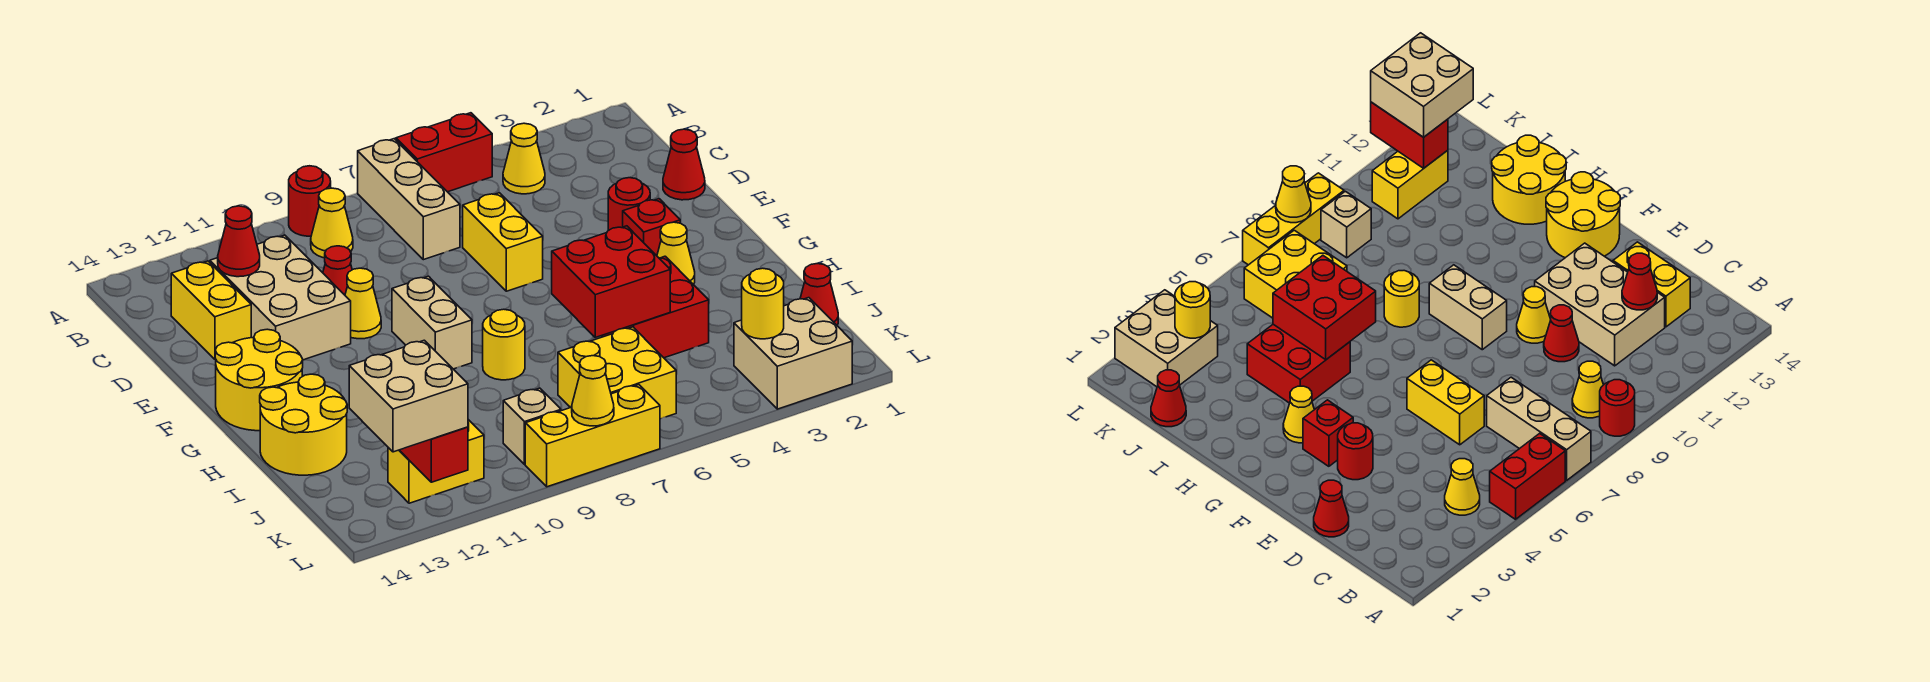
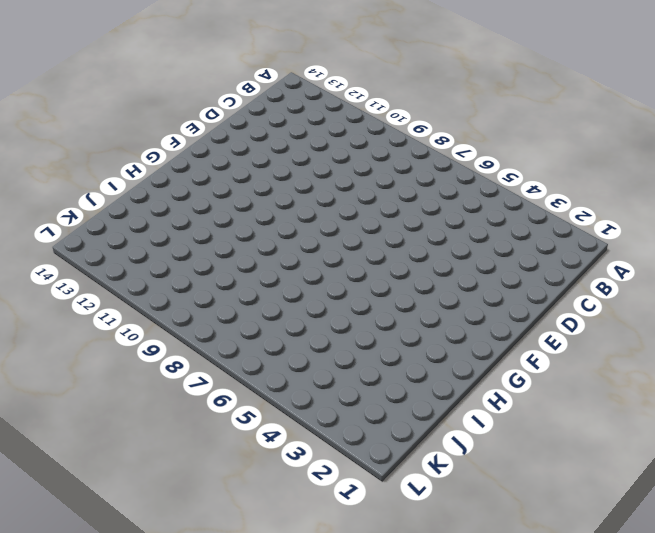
none -> red 1x2 brick [396,113,492,192]
none -> tan 1x3 brick [358,139,460,260]
none -> red 1x1 round brick [289,166,331,236]
none -> yellow 1x1 cone [503,123,545,194]

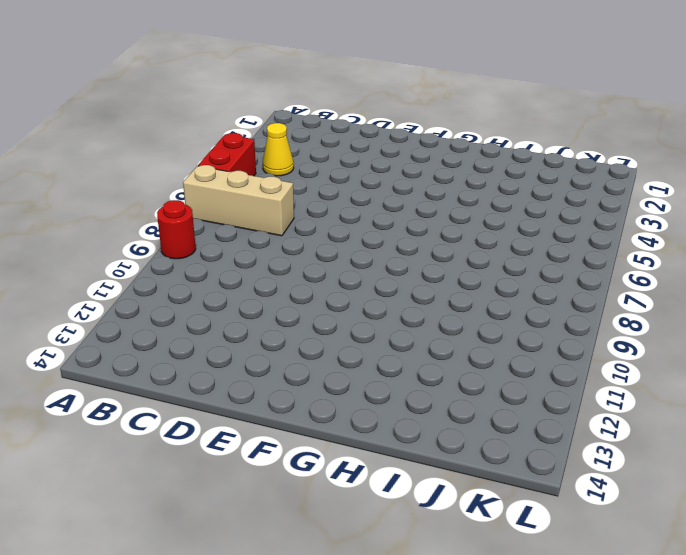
none -> yellow 1x1 cone [311,188,353,258]
none -> tan 2x3 brick [210,235,351,360]
none -> yellow 1x2 brick [171,261,251,360]
none -> red 1x1 cone [663,129,705,200]

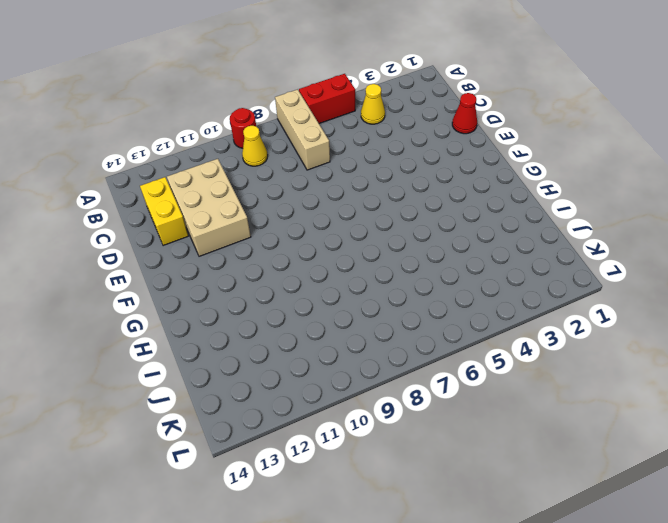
none -> yellow 1x2 brick [463,193,543,291]
none -> red 1x1 cone [323,246,352,295]
none -> red 1x1 round brick [608,178,650,230]
none -> yellow 1x1 cone [345,268,381,339]

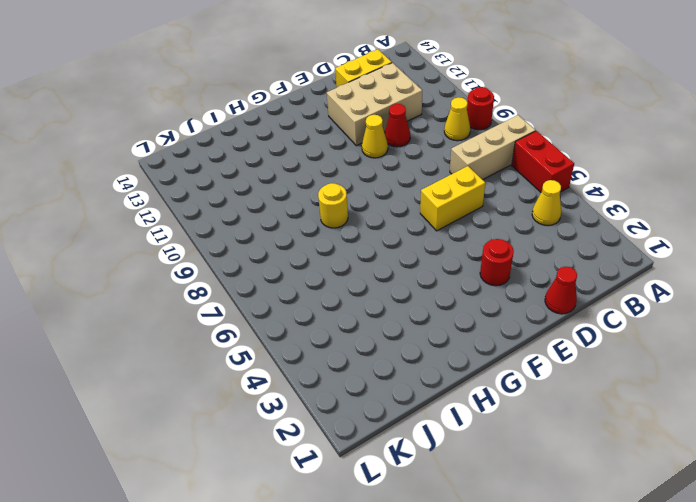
none -> red 1x1 brick [623,199,680,256]
none -> tan 1x2 brick [392,276,472,369]
none -> yellow 2x2 round brick [215,329,303,431]
none -> yellow 1x1 cone [657,222,695,285]

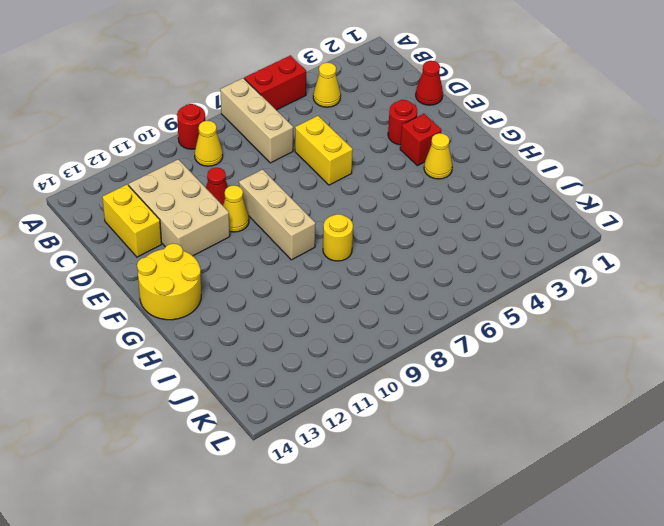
tan 1x3 brick [239,169,316,260] -> tan 1x2 brick [392,276,472,369]
none -> red 2x2 brick [602,256,709,358]
none -> yellow 2x2 round brick [260,374,347,475]
none -> red 1x1 cone [800,264,838,325]
none -> yellow 2x2 brick [558,327,676,419]

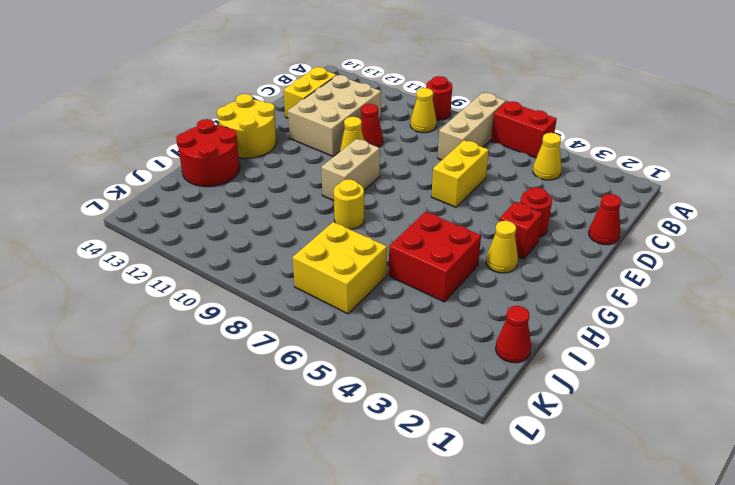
red 2x2 round brick [176,119,240,187] -> yellow 2x2 round brick [260,374,347,475]
none -> tan 2x2 brick [734,298,852,409]
none -> tan 1x1 brick [503,388,561,464]
none -> yellow 1x2 brick [388,420,484,503]
none -> yellow 1x3 brick [525,385,660,487]

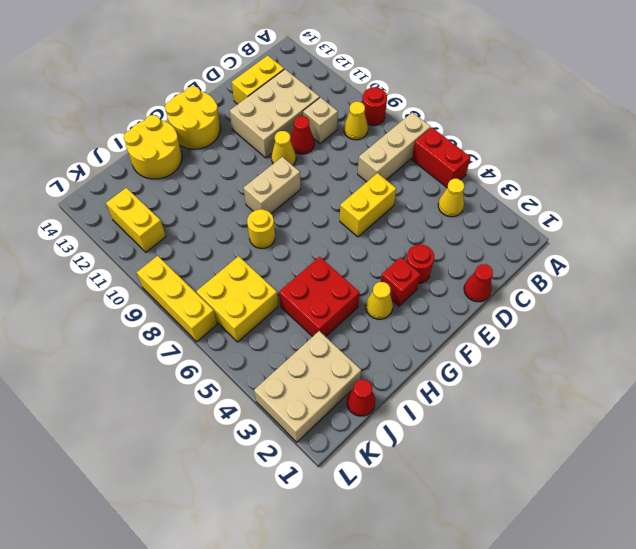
tan 1x1 brick [303,97,338,143] -> tan 1x1 brick moved to [503,388,561,464]
tan 2x3 brick [254,331,361,442] -> tan 2x2 brick [734,298,852,409]
none -> red 1x1 cone [218,206,260,277]
none -> red 2x2 brick [552,226,670,337]
none -> yellow 1x1 round brick [742,268,784,339]
none -> red 1x2 brick [400,427,468,482]

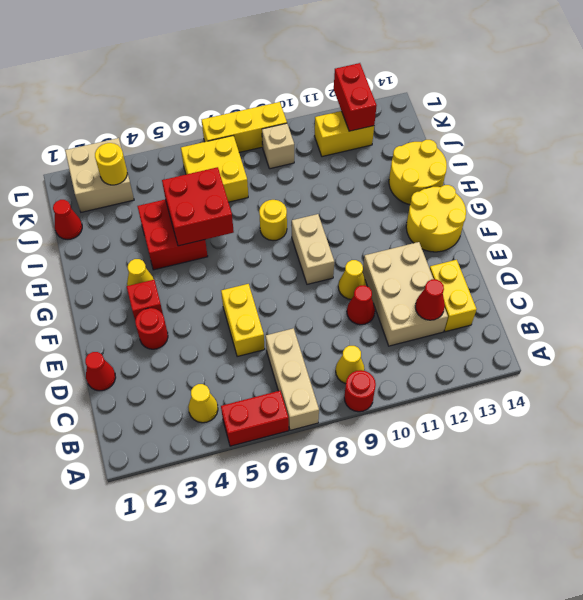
none -> yellow 1x1 cone [572,356,614,426]
none -> tan 2x2 brick [349,340,468,452]

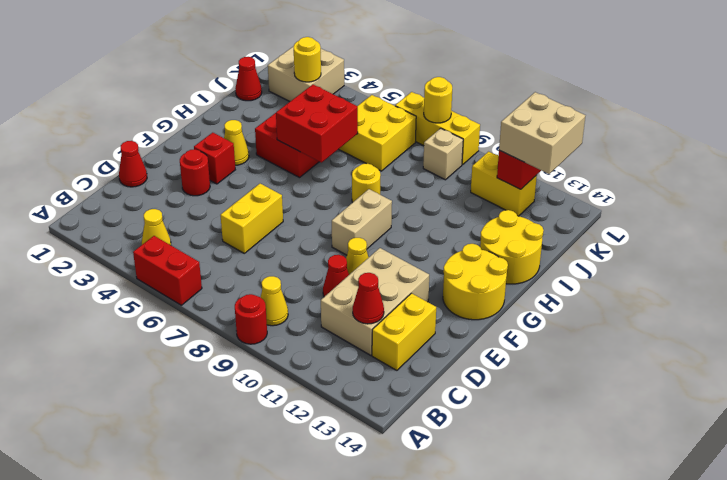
yellow 1x1 round brick [424,77,452,123] -> yellow 1x1 cone [572,356,614,426]
none -> tan 1x3 brick [358,139,460,260]

